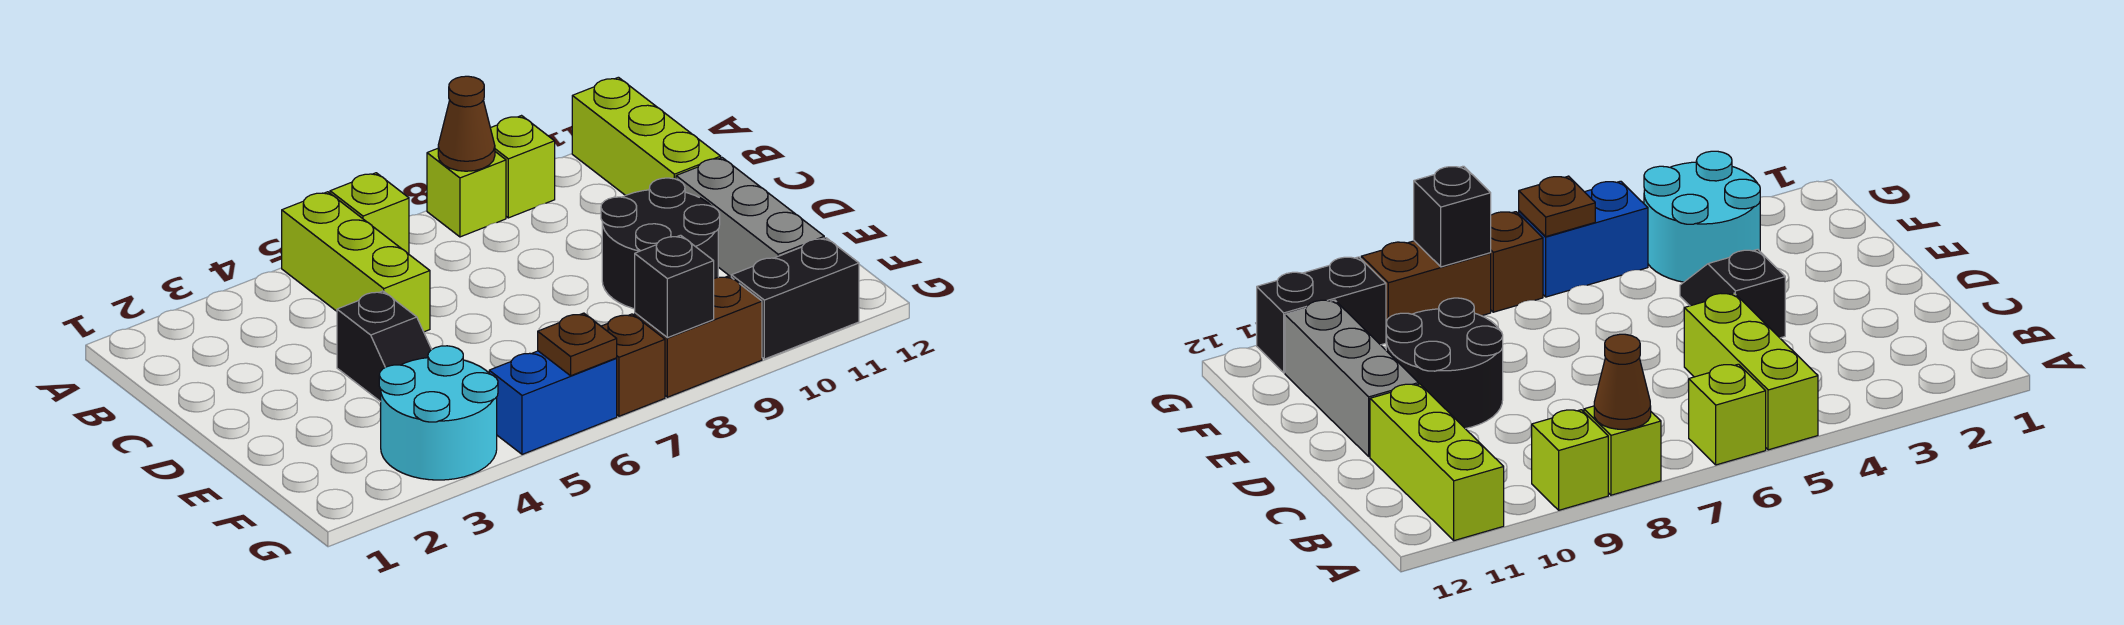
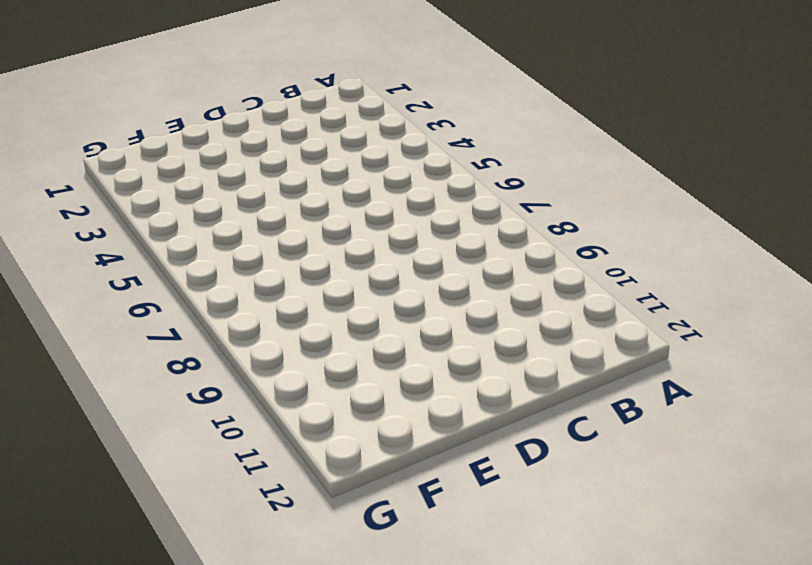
none -> lime 1x3 brick [282,192,430,332]
none -> lime 1x1 brick [330,173,409,254]
none -> lime 1x1 brick [427,149,506,237]

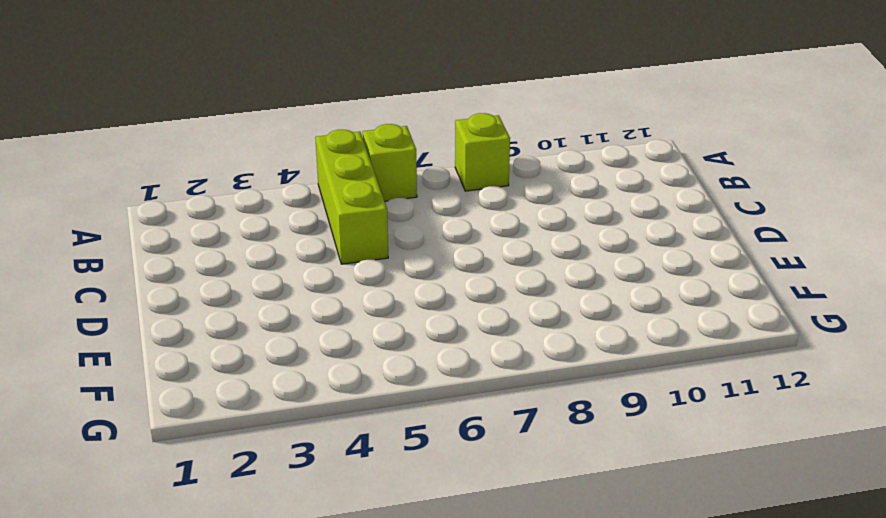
none -> lime 1x1 brick [491,116,555,218]
none -> lime 1x3 brick [572,77,721,195]
none -> black 1x2 slope [337,291,432,402]

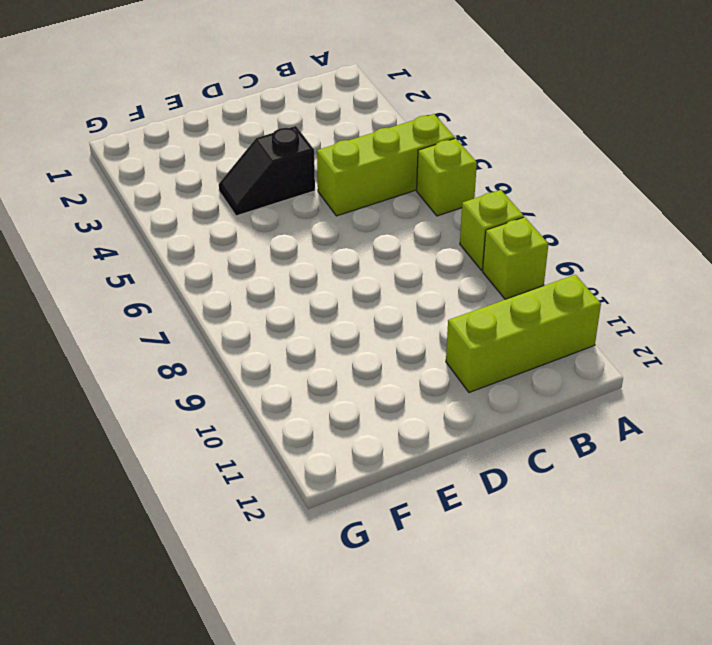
none -> black 2x2 round brick [601,178,720,309]
none -> grey 1x3 brick [676,158,824,277]
none -> cyan 2x2 round brick [379,346,498,480]

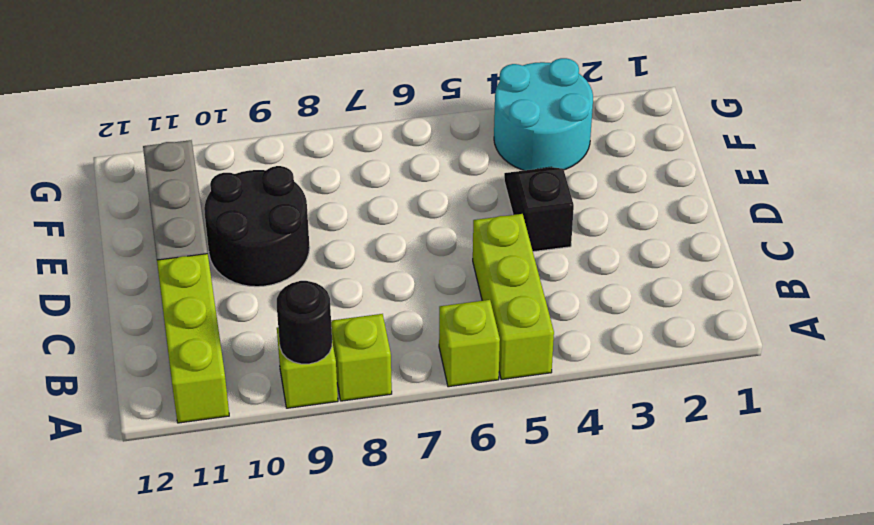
black 1x1 round brick [277,281,332,364] -> none
none -> blue 1x2 brick [489,351,617,454]
none -> brown 1x1 brick [601,314,665,416]
none -> brown 1x2 brick [635,276,762,397]

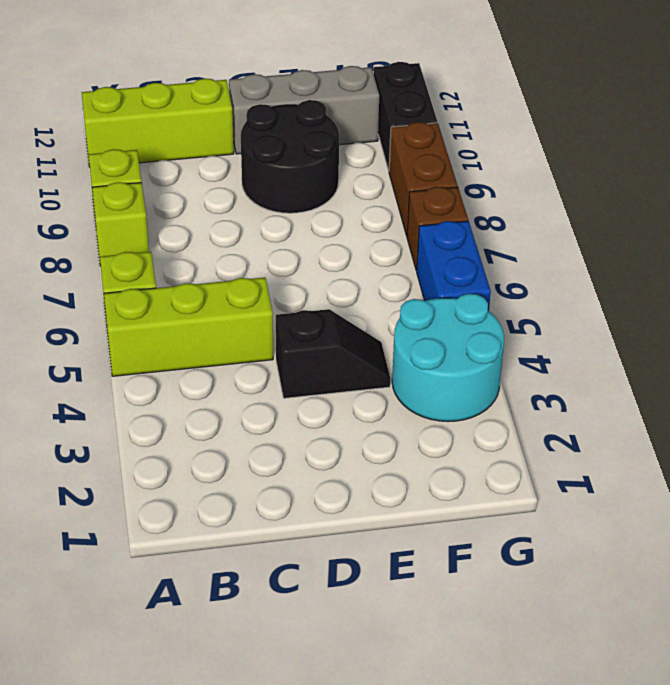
none -> brown 1x1 cone [438,76,495,171]
none -> brown 1x1 plate [538,313,617,376]
none -> black 1x1 brick [635,235,714,338]

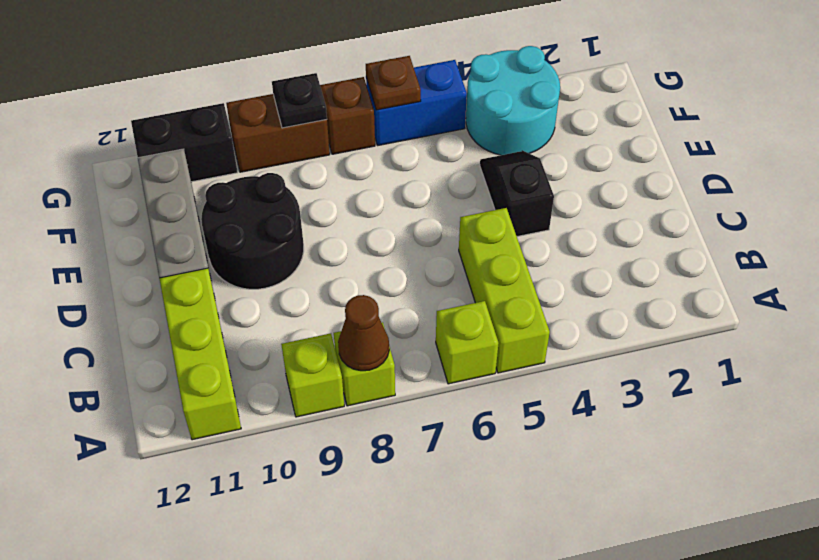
black 1x1 plate [272,73,327,128] -> black 1x1 brick [635,235,714,338]

